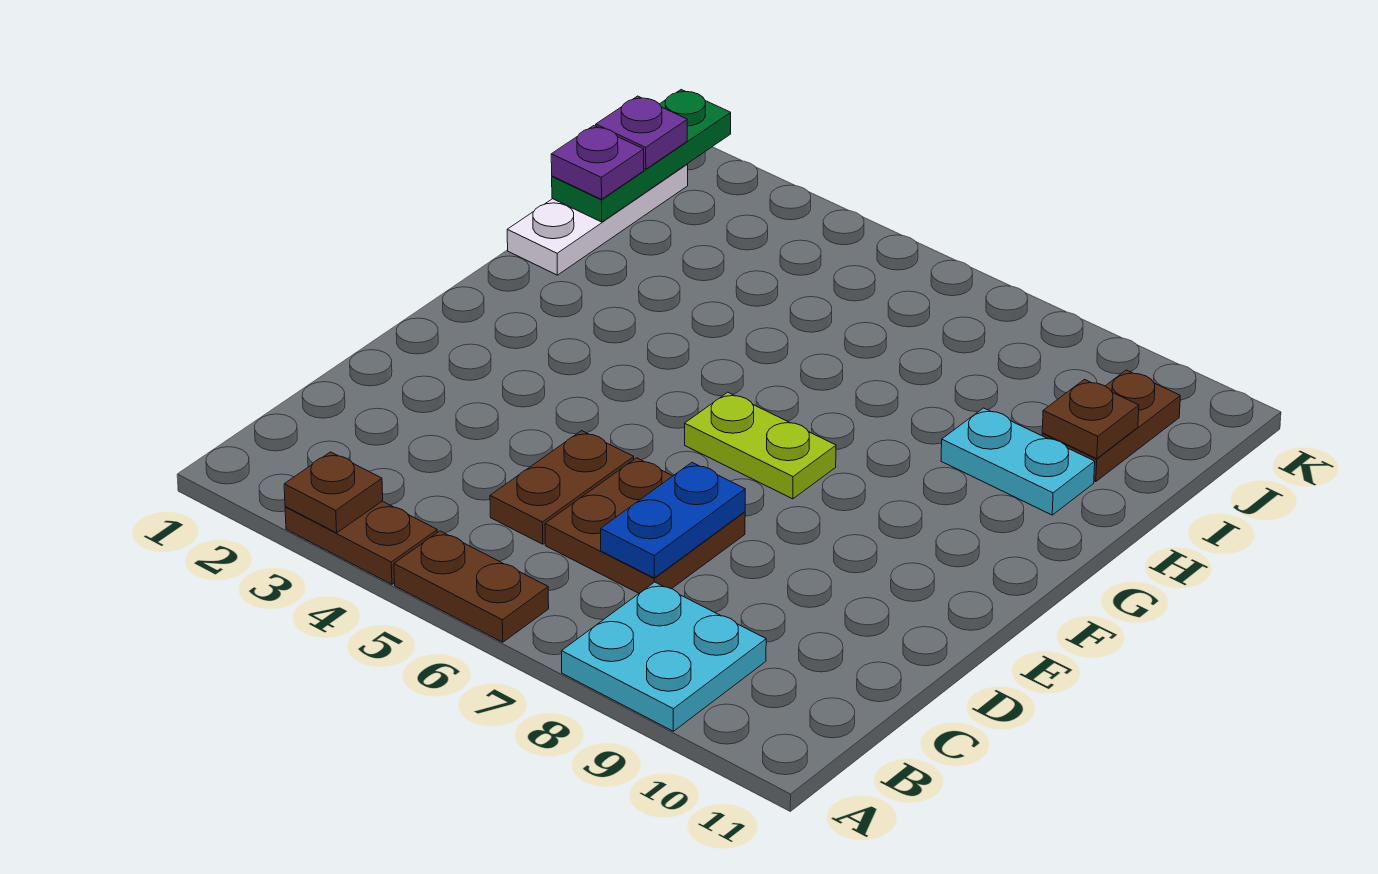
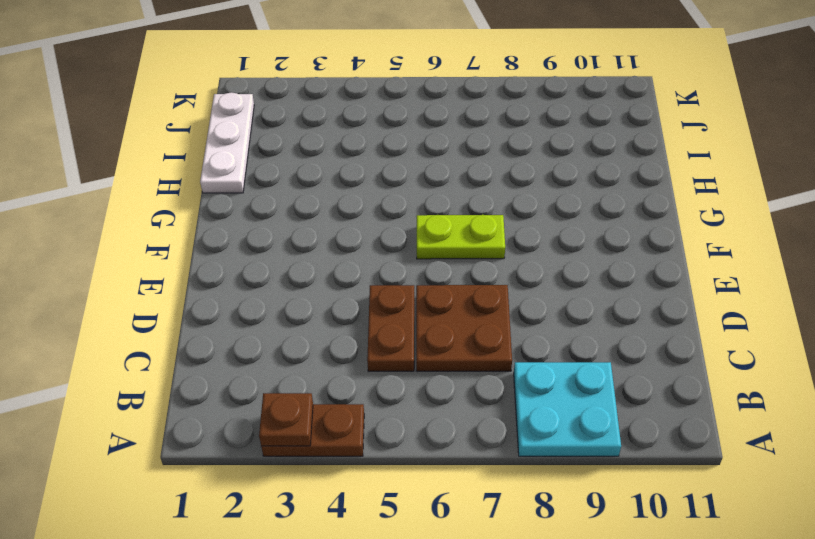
none -> brown 1x2 plate [394,531,549,642]
none -> cyan 1x2 plate [941,408,1095,515]
none -> brown 1x2 plate [1042,370,1180,482]

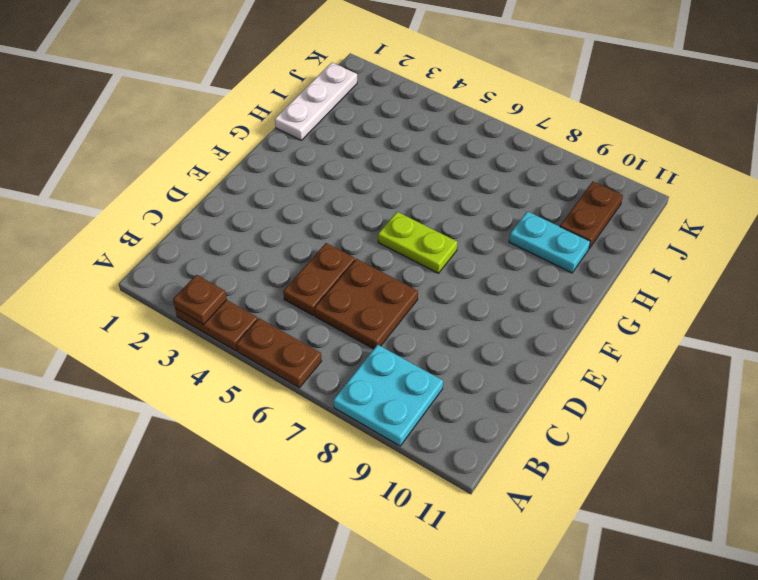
none -> blue 1x2 plate [601,463,745,578]
none -> green 1x3 plate [552,90,731,222]
none -> brown 1x1 plate [1042,380,1139,459]

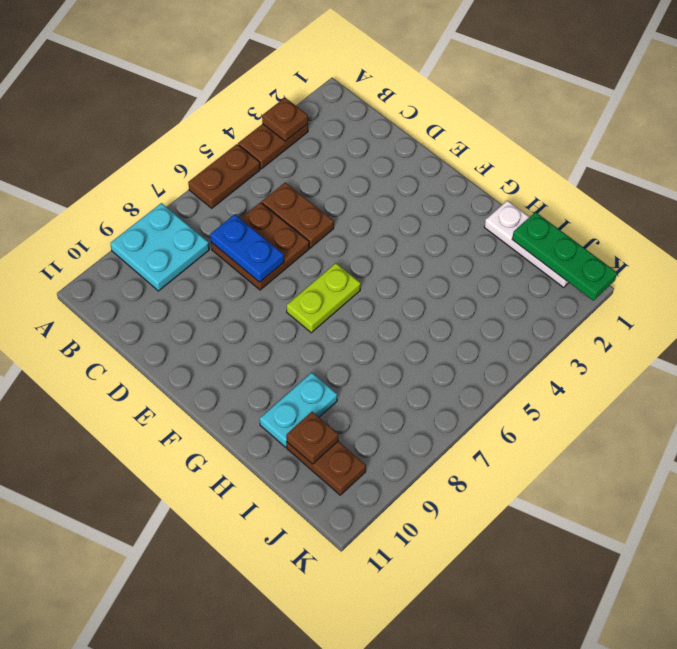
none -> purple 1x1 plate [551,126,644,199]
none -> purple 1x1 plate [596,96,687,169]

